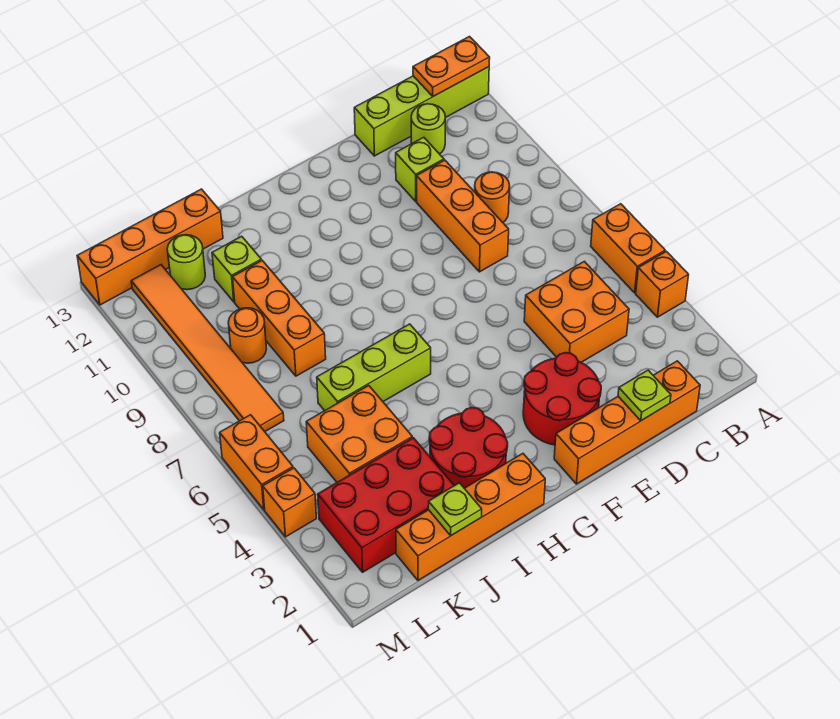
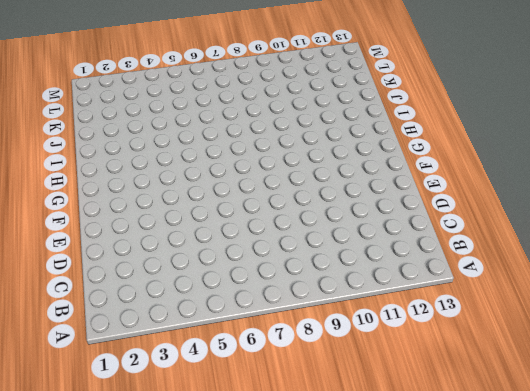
none -> orange 1x1 brick [636,251,688,317]
none -> orange 1x2 brick [591,204,665,293]
none -> lime 1x4 brick [354,67,489,156]

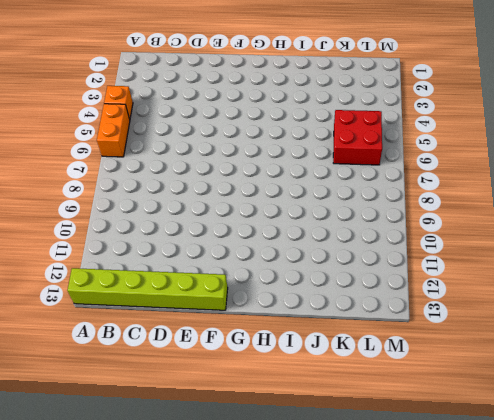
lime 1x6 brick [67,268,228,310] -> lime 1x4 brick [354,67,489,156]
red 2x2 brick [333,110,382,165] -> orange 2x2 brick [306,386,412,482]
none -> orange 1x4 brick [554,361,700,484]
none -> orange 2x2 brick [524,261,629,362]
none -> orange 1x1 round brick [475,172,510,222]

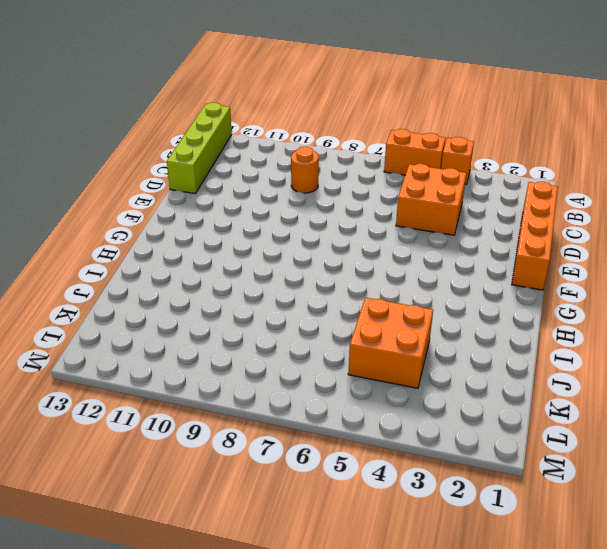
none -> lime 1x1 round brick [411,104,445,154]
none -> orange 1x3 brick [417,160,509,272]
none -> lime 1x1 brick [396,137,444,201]

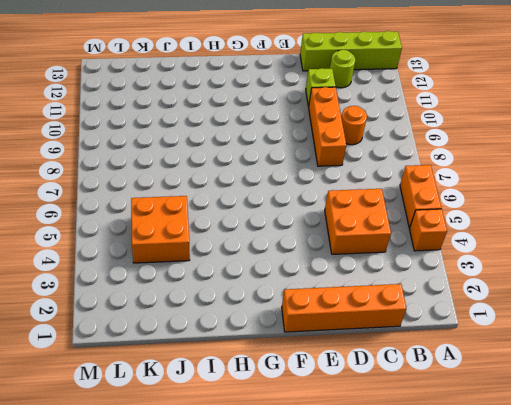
none -> red 2x2 round brick [523,353,601,445]
none -> orange 1x4 brick [396,454,545,580]
none -> red 2x2 round brick [429,408,508,488]

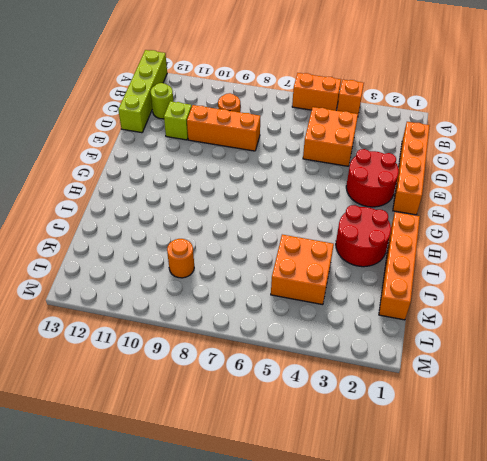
none -> lime 1x3 brick [317,324,431,411]
none -> red 2x3 brick [318,438,454,572]
none -> orange 1x3 brick [233,261,326,376]

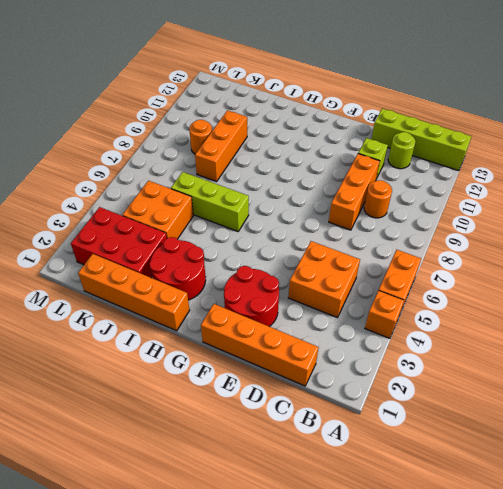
none -> lime 1x1 brick [212,236,261,302]
none -> orange 1x4 brick [77,189,223,305]
none -> lime 1x1 round brick [167,235,205,290]

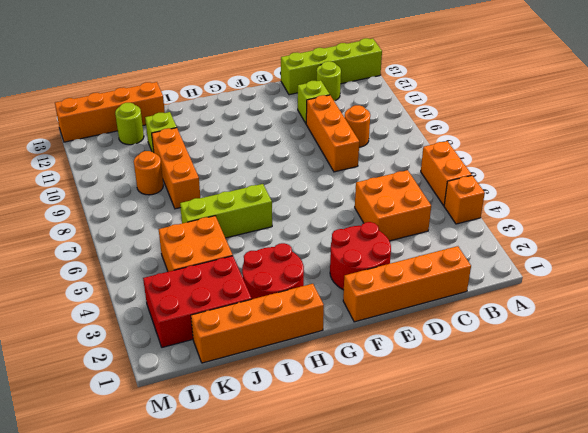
none -> orange 1x6 tile [131,265,284,432]
none -> orange 1x1 brick [263,468,316,537]
none -> orange 1x2 brick [220,415,293,510]

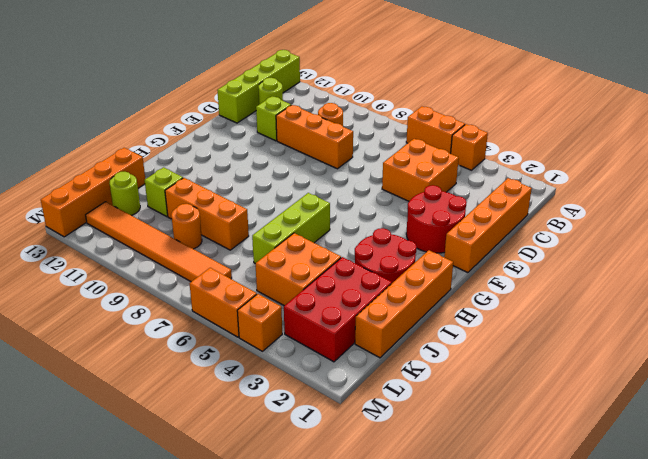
none -> orange 1x2 plate [413,37,490,96]
none -> lime 1x1 plate [618,370,671,421]
none -> lime 1x1 plate [428,483,482,535]

